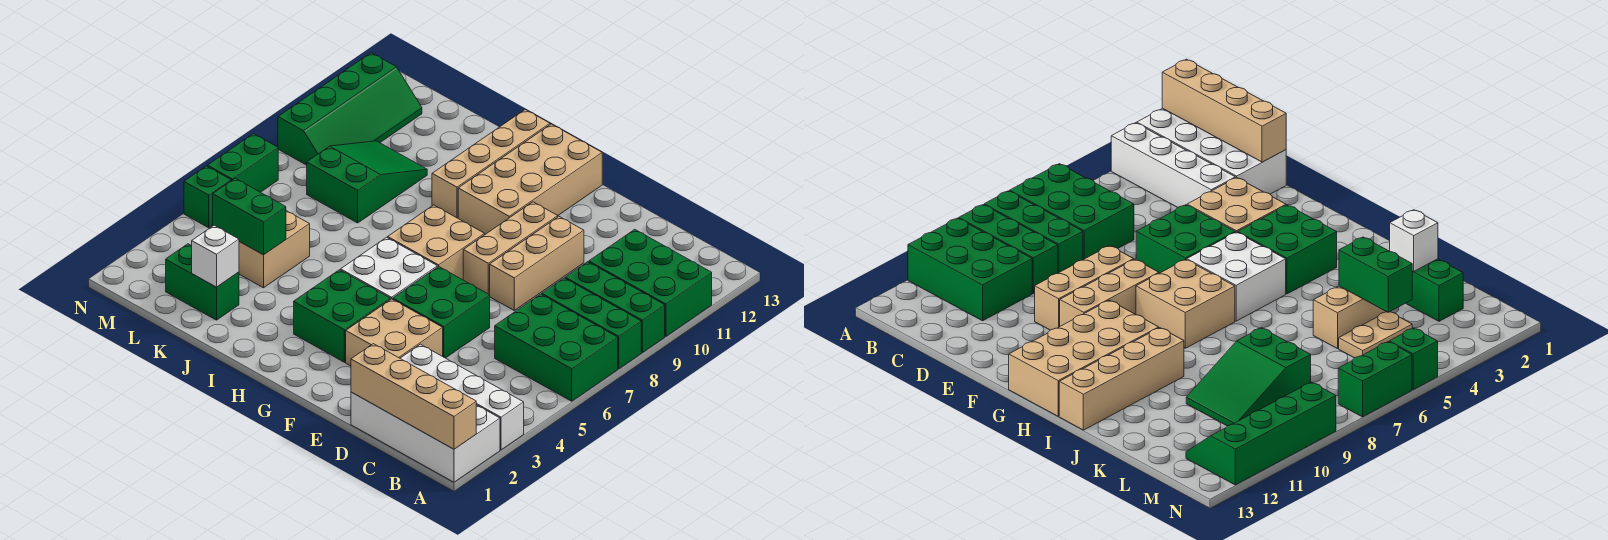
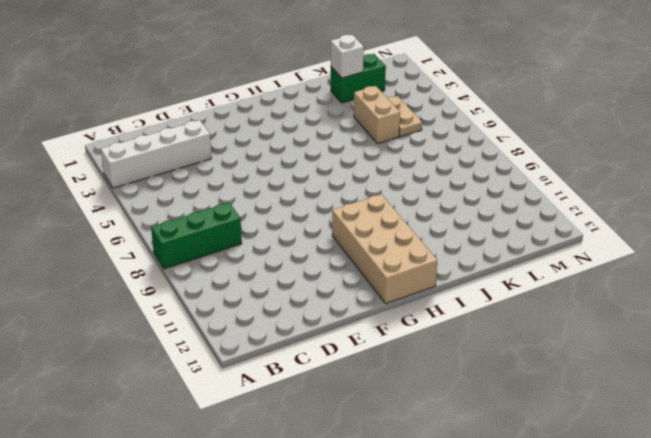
none -> white 2x4 brick [351,392,500,482]
none -> green 2x3 brick [495,294,618,401]
none -> green 1x3 brick [565,262,665,353]

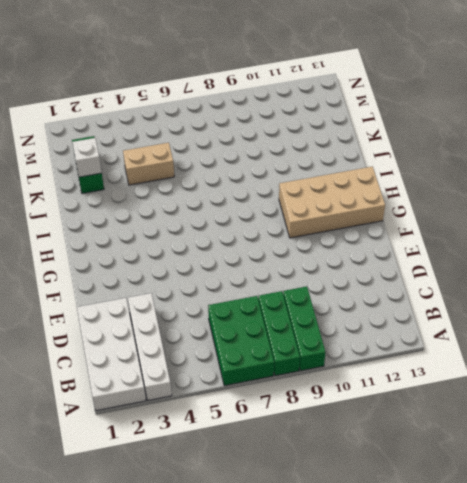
none -> green 2x3 brick [589,229,712,337]
none -> tan 2x2 brick [346,299,443,366]
none -> green 2x2 brick [393,267,490,358]

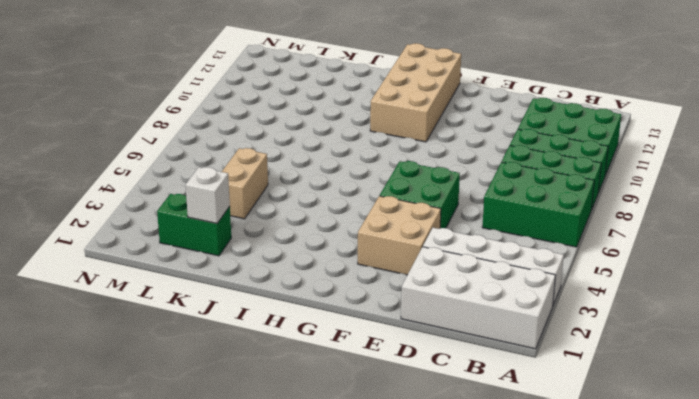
none -> tan 1x3 brick [490,217,584,310]
none -> tan 1x3 brick [463,202,558,295]
none -> green 2x2 brick [294,270,390,362]

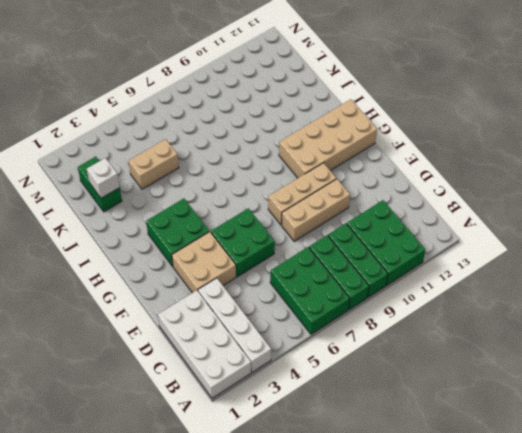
none -> white 2x2 brick [341,237,437,300]
none -> tan 2x2 brick [388,205,485,280]
none -> tan 1x4 brick [432,110,550,218]

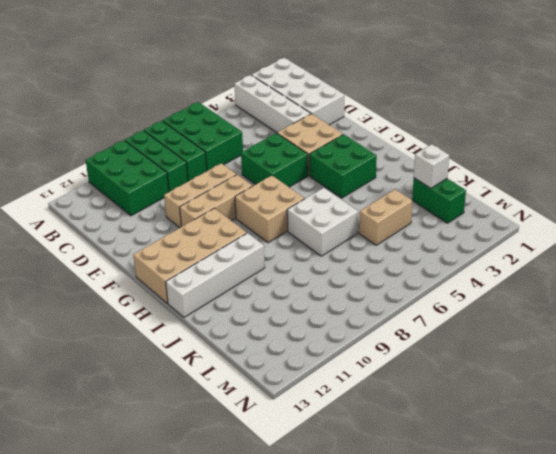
white 2x2 brick [287,188,358,256] -> white 2x2 brick moved to [341,237,437,300]
white 1x4 brick [166,233,265,317] -> tan 1x4 brick [432,110,550,218]
none -> green 2x3 slope [307,141,427,223]
none -> tan 1x2 plate [1339,312,1412,358]
none -> green 2x4 slope [278,53,422,165]

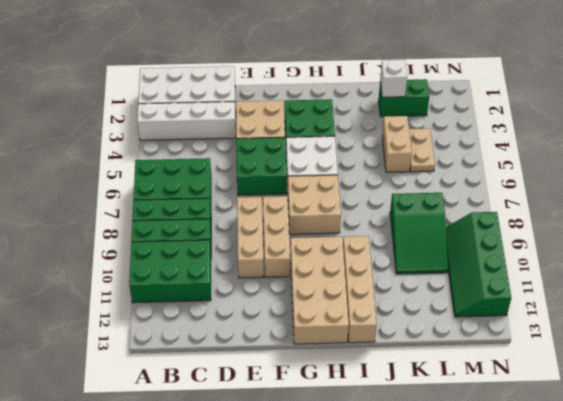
none -> green 1x1 brick [184,166,231,228]
none -> green 1x2 brick [207,134,278,192]
none -> tan 1x4 brick [351,344,476,449]

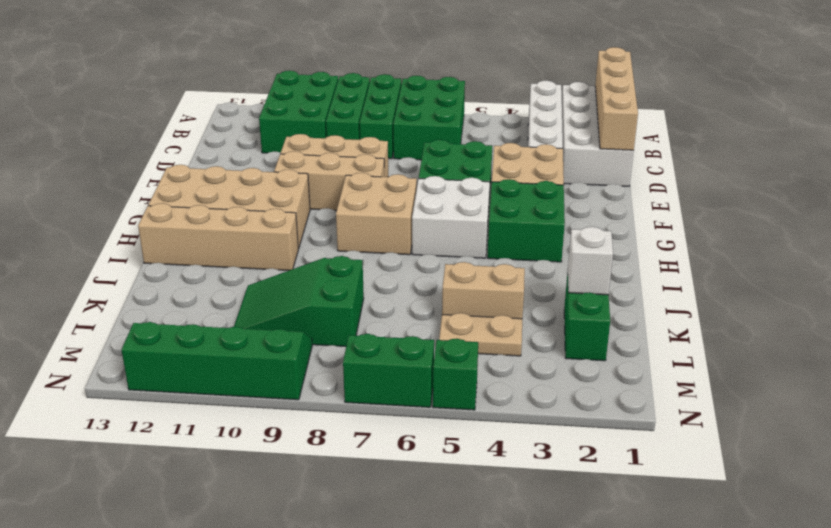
none -> green 1x2 brick [213,178,286,255]

